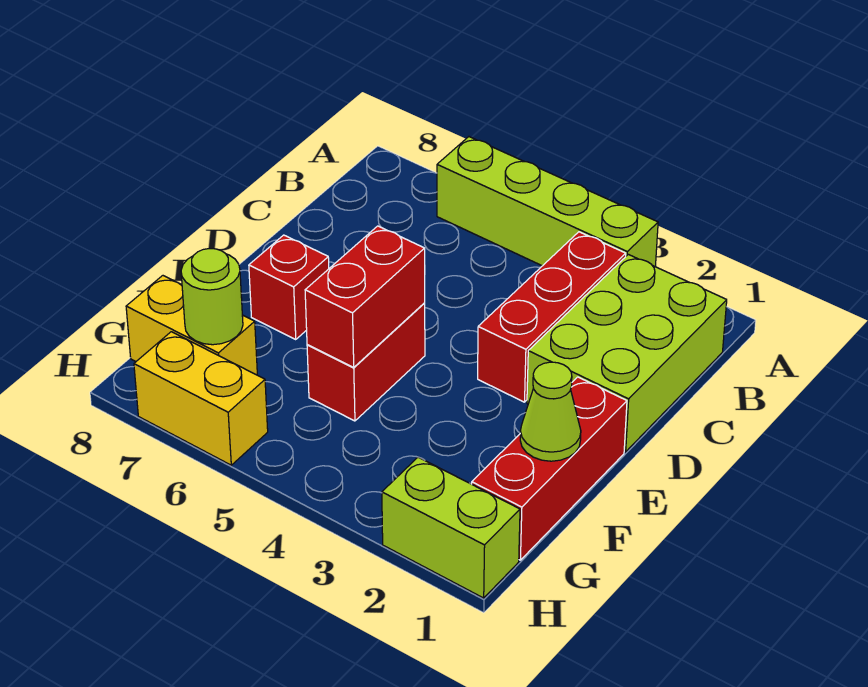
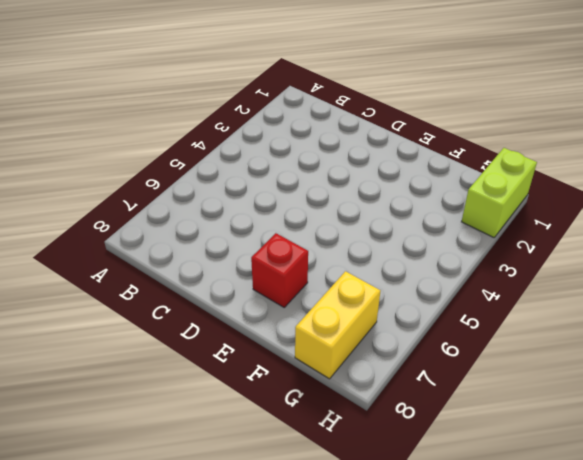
none -> lime 1x4 brick [437,137,658,266]
none -> lime 2x3 brick [527,254,727,452]
none -> red 1x3 brick [478,232,626,402]

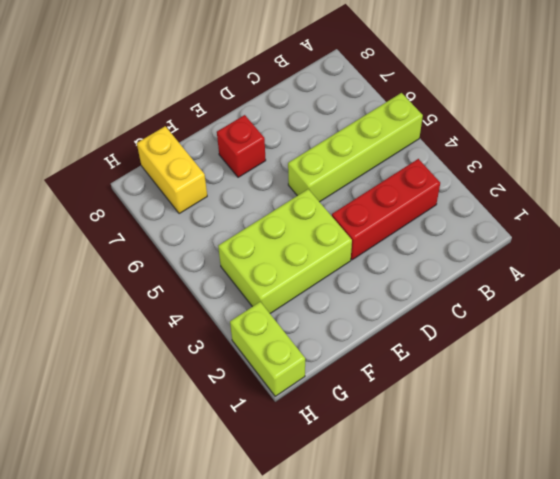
lime 1x4 brick [288,93,423,202] -> lime 1x4 brick turned to [437,137,658,266]
lime 2x3 brick [218,189,352,313] -> lime 2x3 brick moved to [527,254,727,452]
none -> red 1x3 brick [472,377,627,560]
none -> red 1x2 brick [307,303,425,421]
none -> yellow 1x2 brick [134,332,268,465]

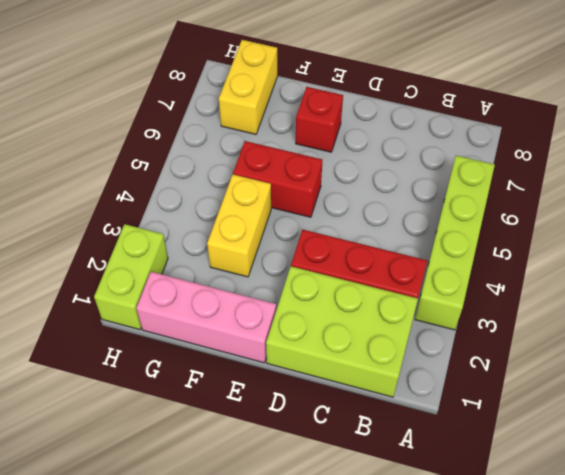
pink 1x3 brick [136,272,276,363] -> red 1x3 brick [472,377,627,560]
yellow 1x2 brick [207,174,271,277] -> yellow 1x2 brick moved to [134,332,268,465]
none -> red 1x2 brick [305,226,425,367]
none -> lime 1x1 cone [520,362,581,461]
none -> lime 1x1 round brick [181,249,243,345]

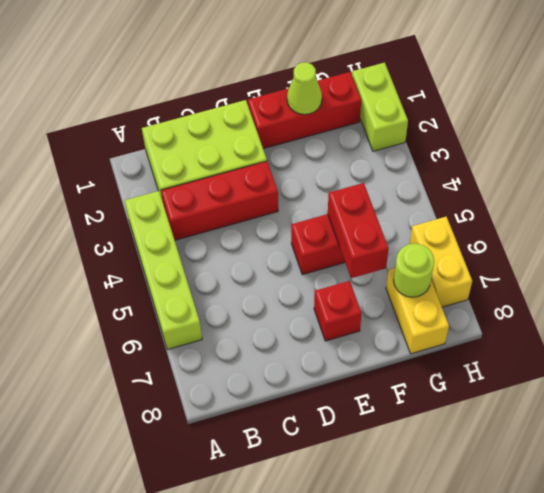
red 1x2 brick [328,183,389,278] -> red 1x2 brick turned to [305,226,425,367]

